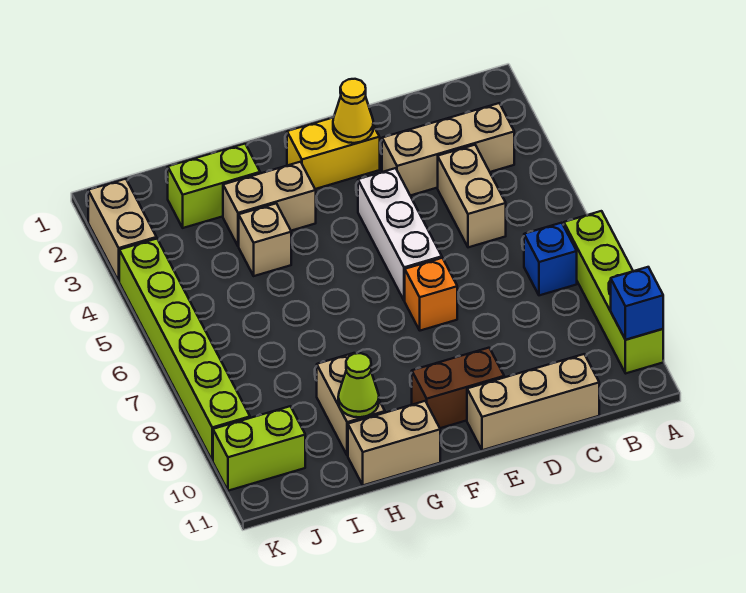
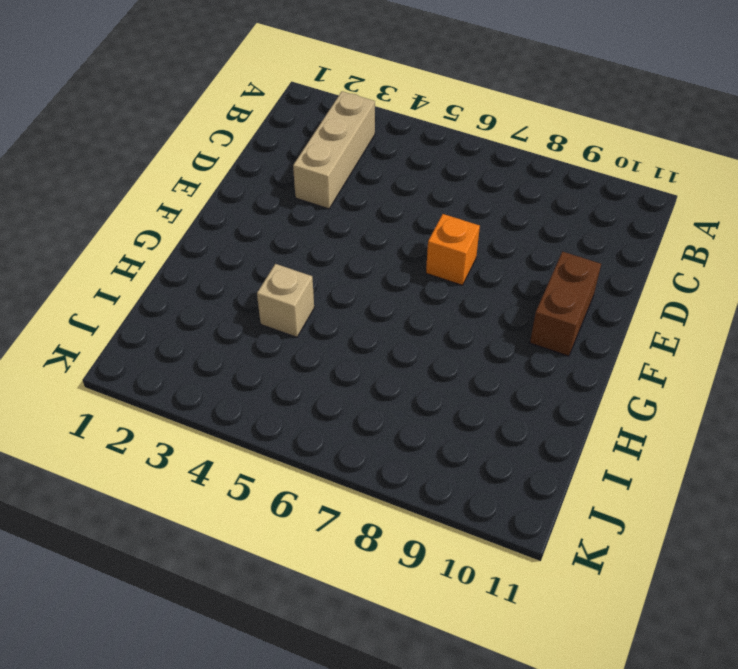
none -> lime 1x4 brick [564,211,663,373]
none -> blue 1x1 brick [524,223,577,295]
none -> tan 1x2 brick [438,145,506,247]

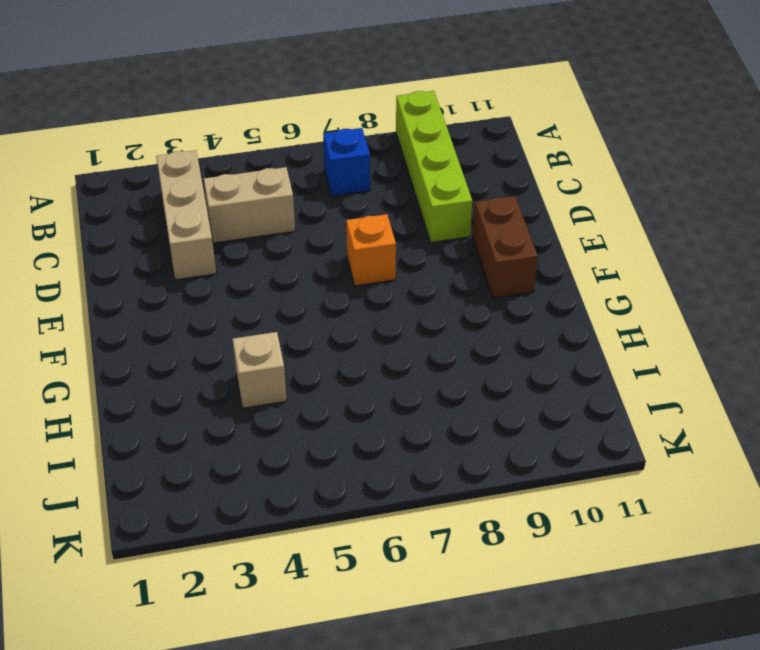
lime 1x4 brick [396,91,472,242] -> lime 1x4 brick turned to [564,211,663,373]
none -> tan 1x3 brick [467,354,599,450]
none -> yellow 1x2 brick [287,117,380,189]
none -> white 1x3 brick [358,168,442,301]

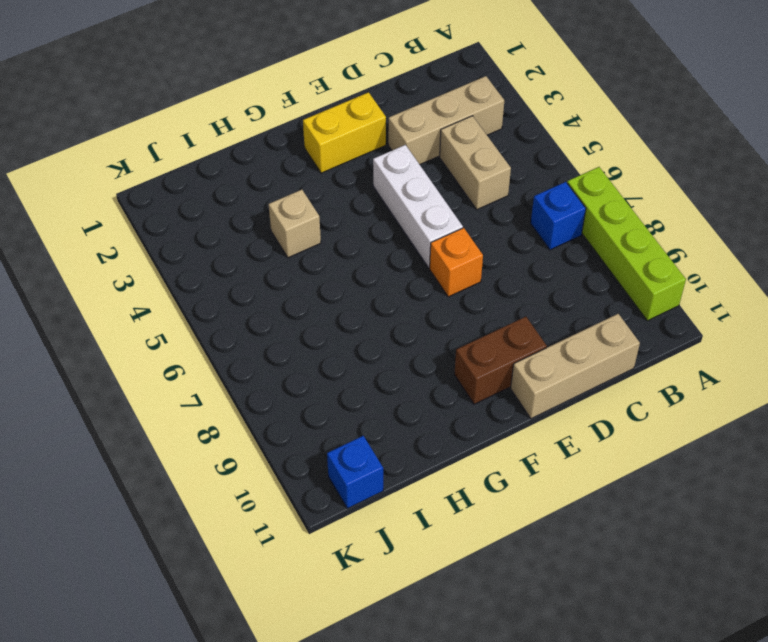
blue 1x1 brick [327,436,383,509] -> blue 1x1 brick moved to [611,267,663,340]
none -> tan 1x2 brick [223,162,316,246]
none -> tan 1x2 brick [348,401,440,485]
none -> lime 1x2 brick [168,144,260,228]

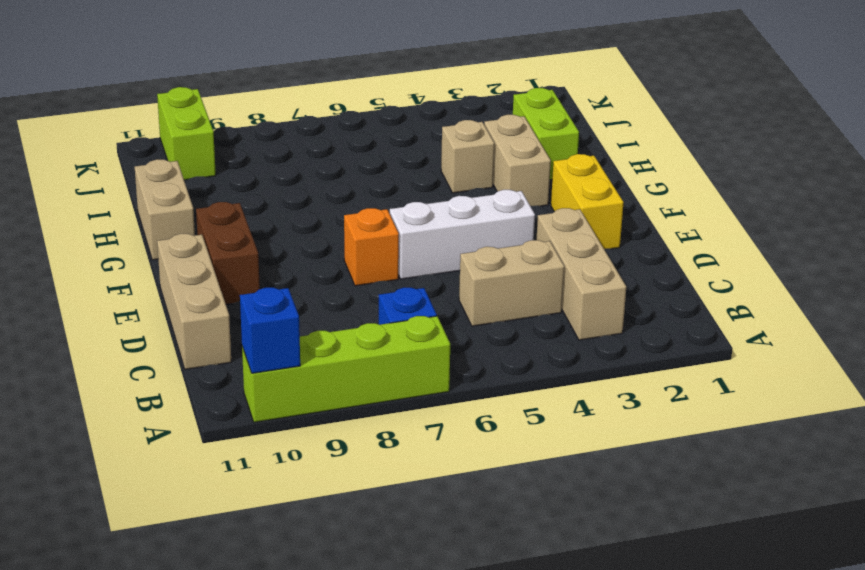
none -> tan 1x2 brick [317,353,385,456]
none -> tan 1x2 brick [88,179,157,281]
none -> lime 1x6 brick [119,239,250,461]

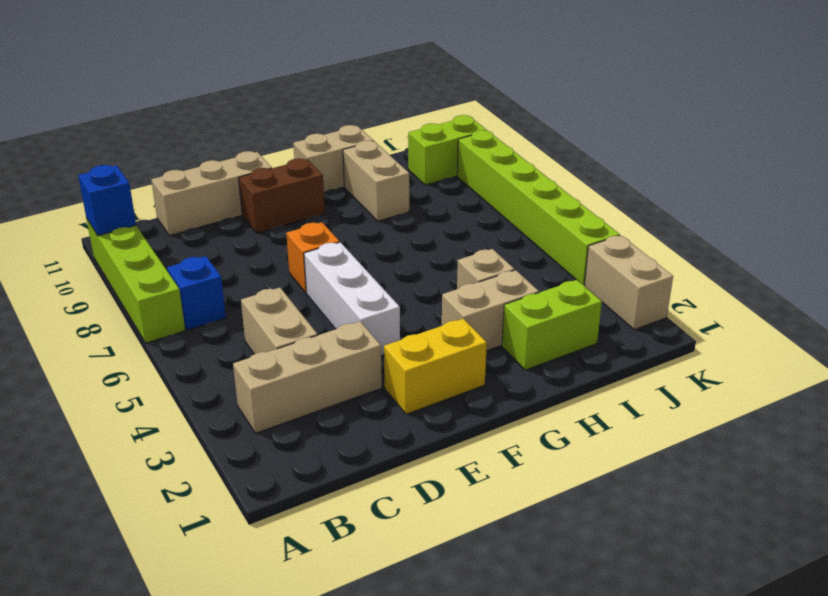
none -> yellow 1x1 cone [333,79,373,143]
none -> lime 1x1 cone [338,353,379,417]

